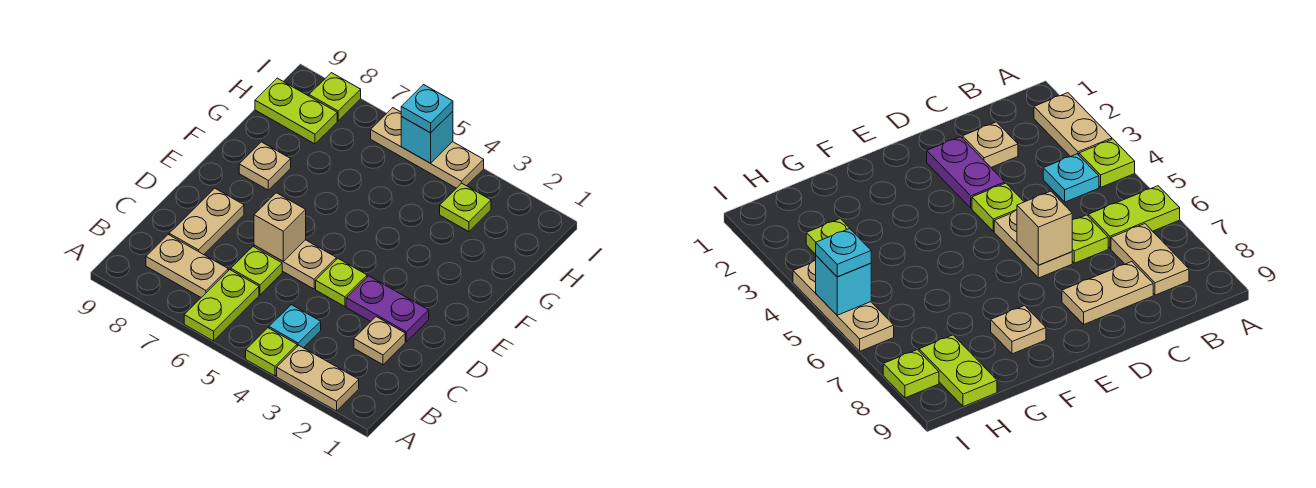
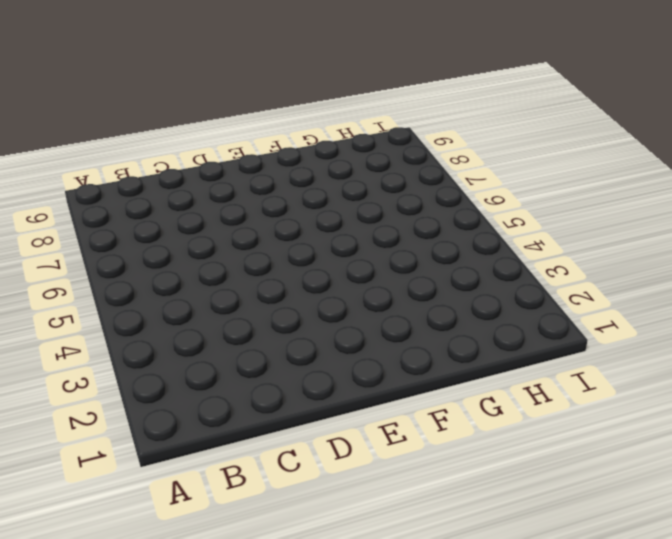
none -> tan 1x2 plate [277,345,359,411]
none -> lime 1x1 plate [246,328,297,376]
none -> lime 1x2 plate [184,270,259,341]

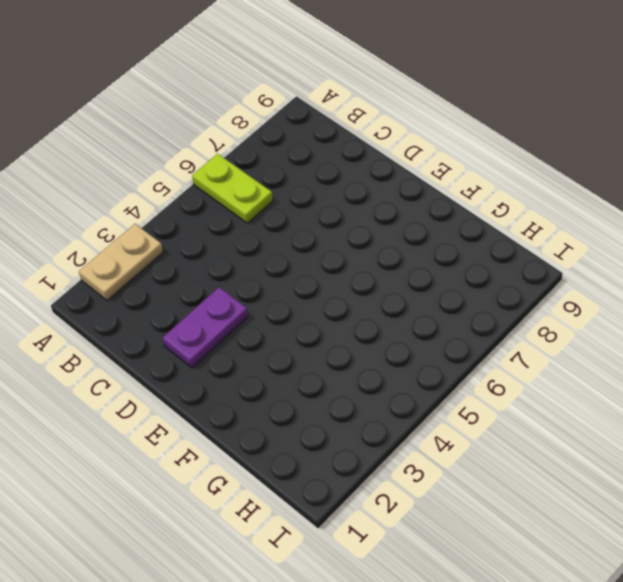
none -> lime 1x1 plate [246,328,297,376]
none -> cyan 1x1 plate [269,305,321,348]
none -> tan 1x2 plate [146,235,228,297]

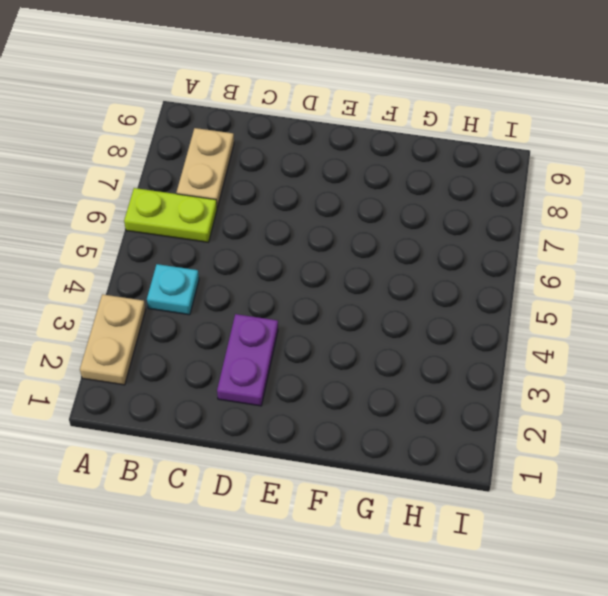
none -> lime 1x1 plate [246,328,297,376]
none -> tan 1x1 plate [354,317,405,365]
none -> lime 1x1 plate [231,247,282,295]

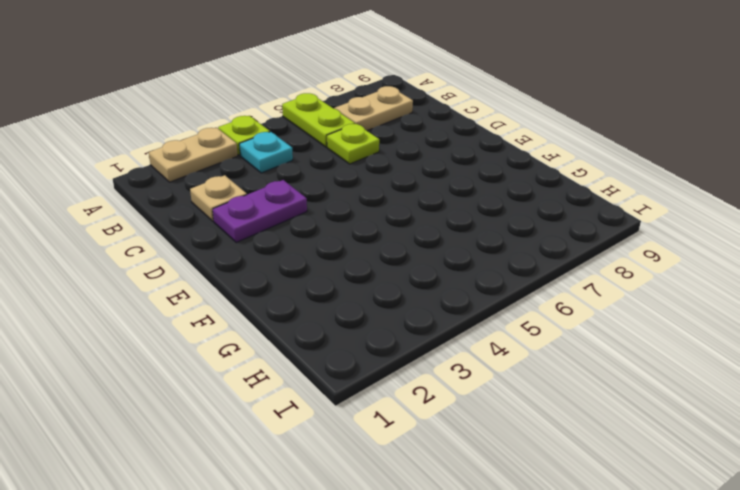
none -> tan 1x2 plate [169,188,244,255]
none -> lime 1x1 plate [316,259,367,307]
none -> tan 1x2 plate [254,240,336,289]

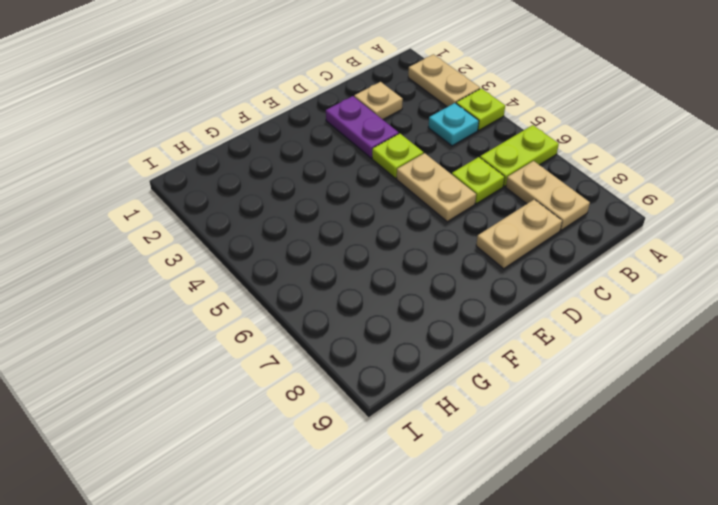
none -> tan 1x1 plate [239,142,291,190]
none -> lime 1x1 plate [440,183,491,232]
none -> lime 1x2 plate [255,78,337,144]

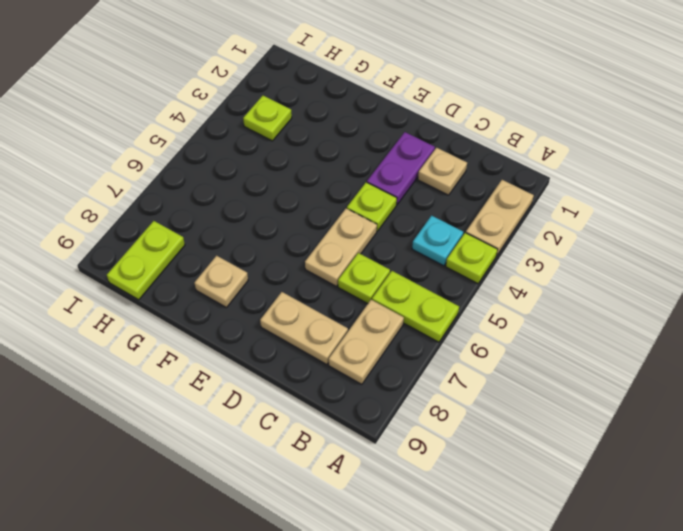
none -> tan 1x3 plate [371,108,484,188]
none -> lime 1x1 plate [309,73,361,121]
none -> tan 1x1 brick [254,193,306,261]

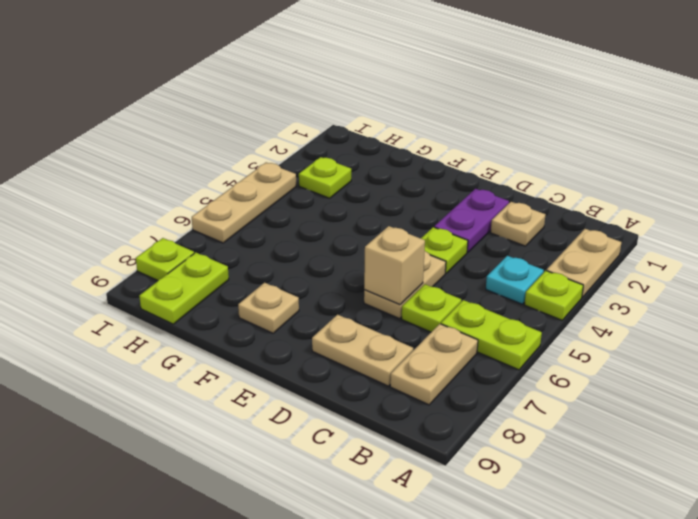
none -> cyan 1x1 brick [401,111,453,163]
none -> cyan 1x1 plate [401,85,453,133]

